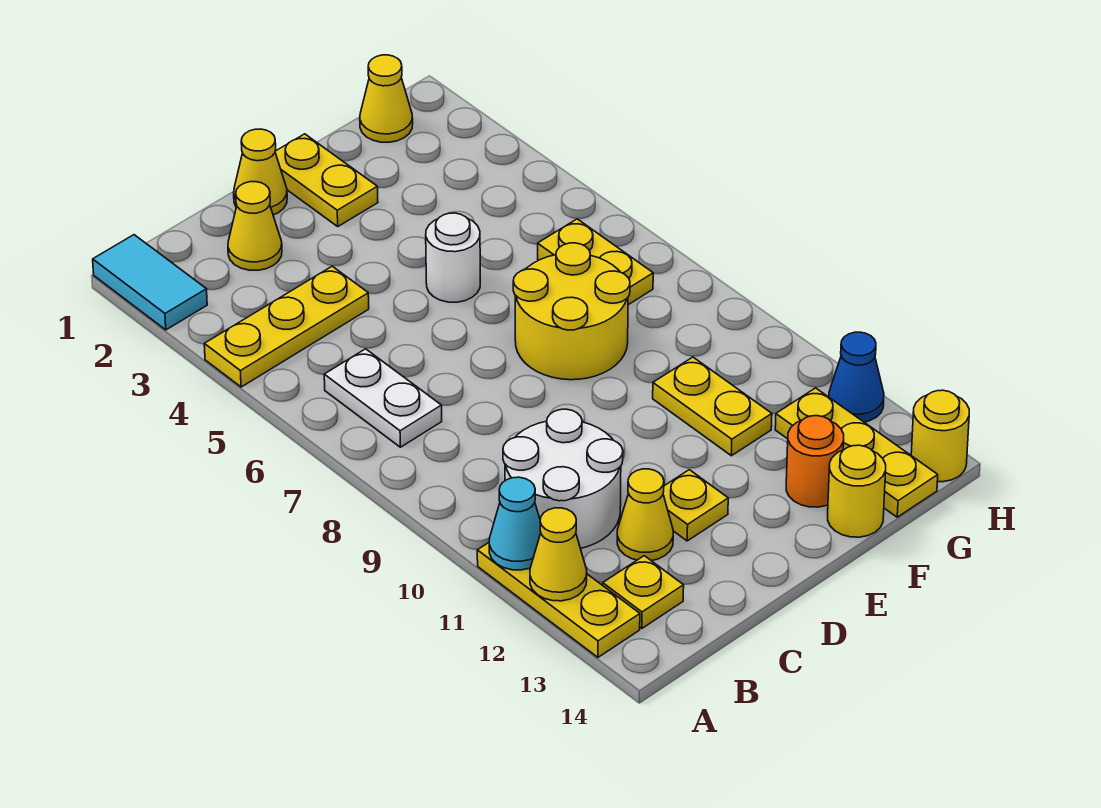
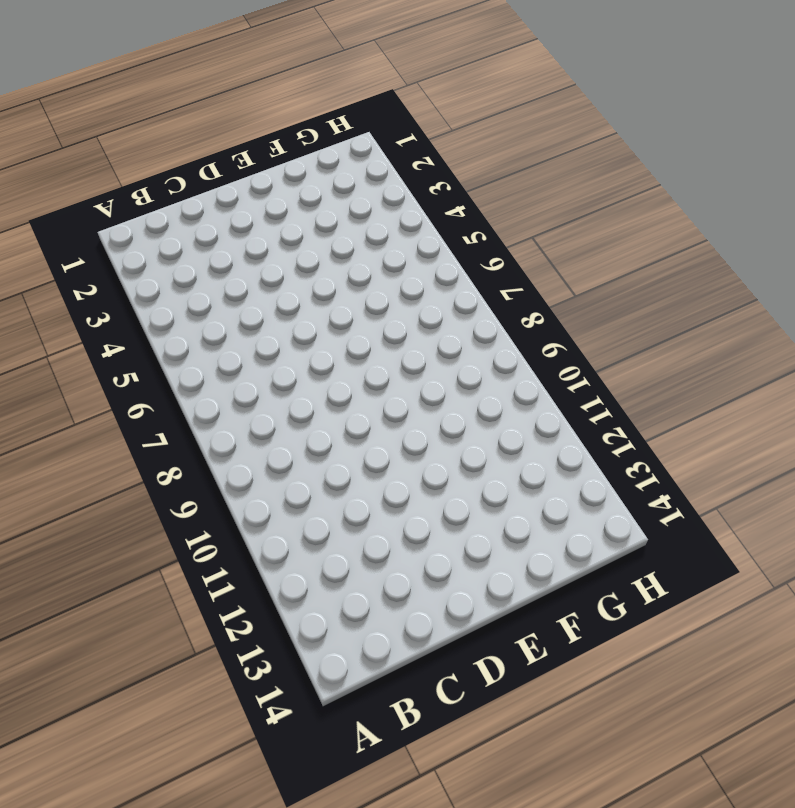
none -> cyan 1x2 tile [93,235,207,330]
none -> yellow 1x3 plate [204,266,369,387]
none -> yellow 1x3 plate [477,543,640,657]

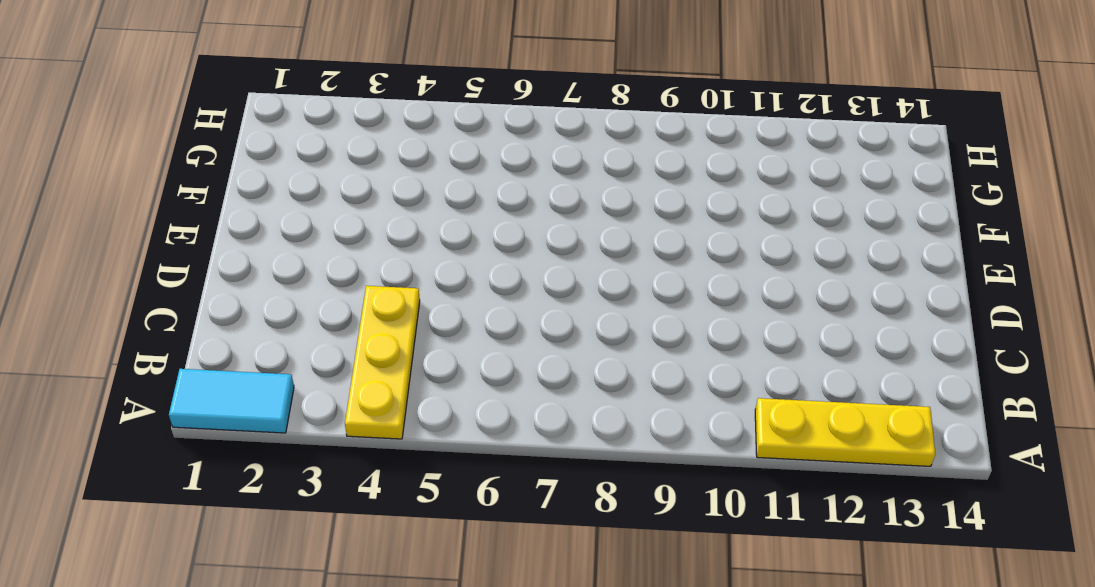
none -> white 1x2 plate [324,349,442,447]
none -> white 2x2 round brick [503,409,623,548]
none -> yellow 1x1 plate [603,556,684,628]

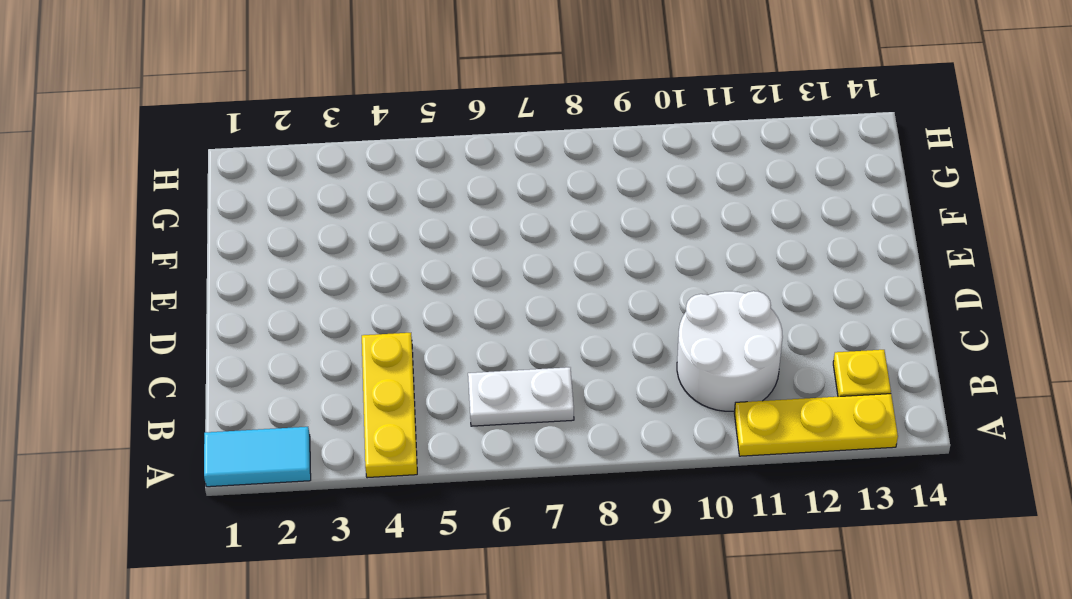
none -> yellow 1x1 cone [228,182,282,270]
none -> yellow 1x1 cone [617,469,673,561]
none -> yellow 1x1 cone [234,129,287,215]

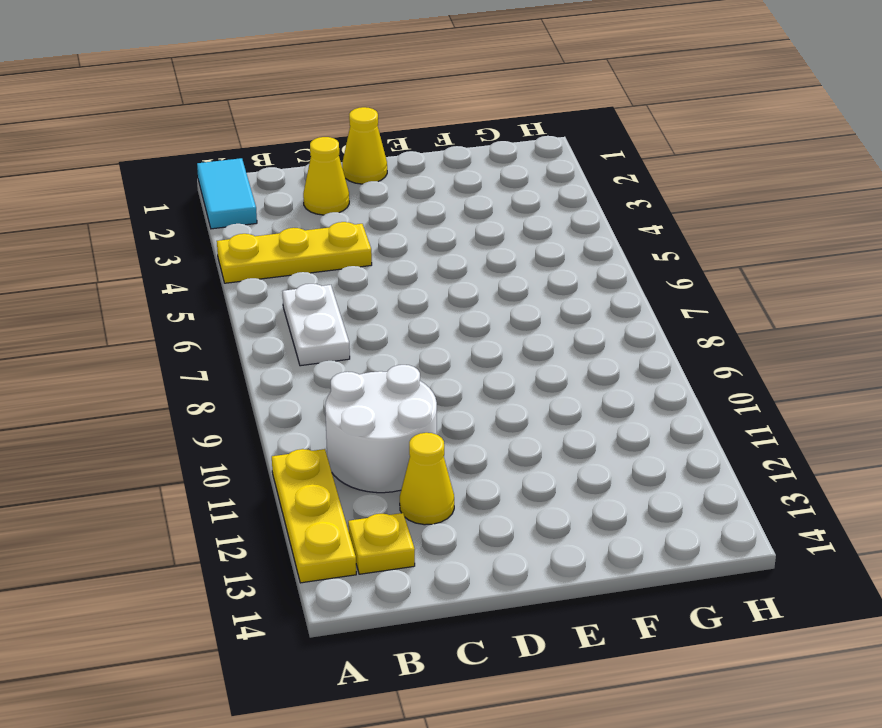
none -> yellow 1x1 plate [663,470,728,541]
none -> yellow 1x2 plate [275,134,378,226]
none -> white 1x1 round brick [426,213,480,302]

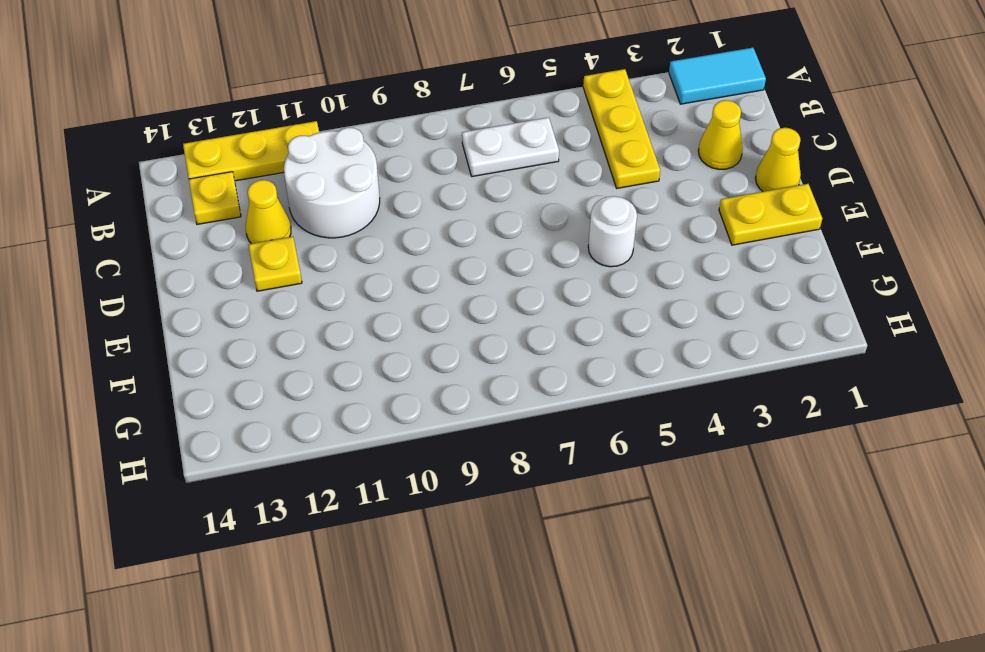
none -> yellow 2x2 round brick [513,243,630,380]
none -> yellow 1x2 plate [653,357,772,456]
none -> orange 1x1 round brick [786,416,844,507]

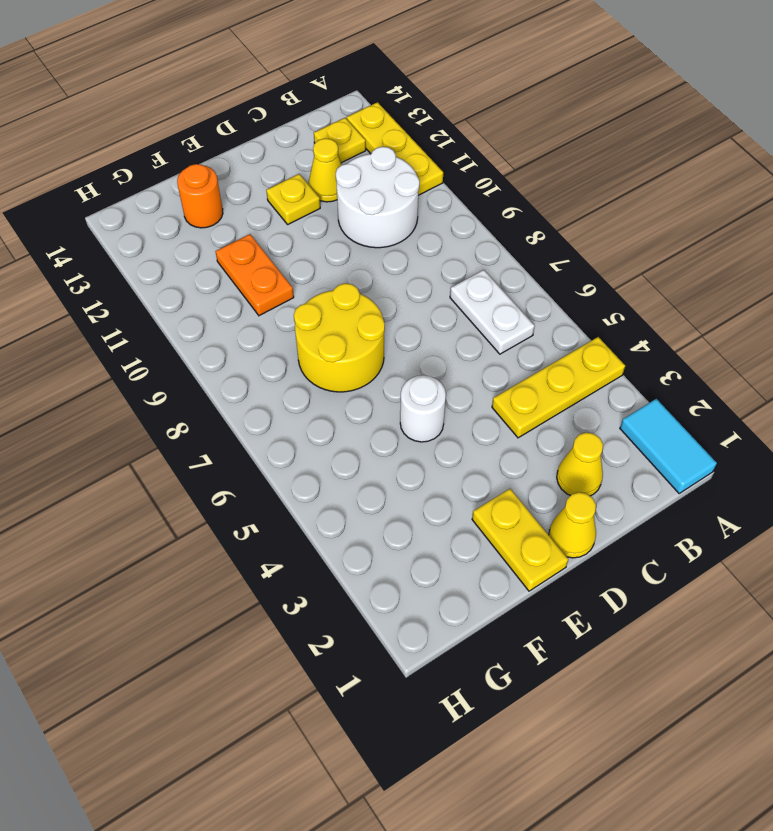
orange 1x2 plate [216,234,294,316] -> yellow 1x2 plate [653,357,772,456]
none -> yellow 1x1 round brick [828,445,886,537]
none -> yellow 1x1 cone [360,55,413,142]
none -> yellow 1x2 plate [538,219,653,305]

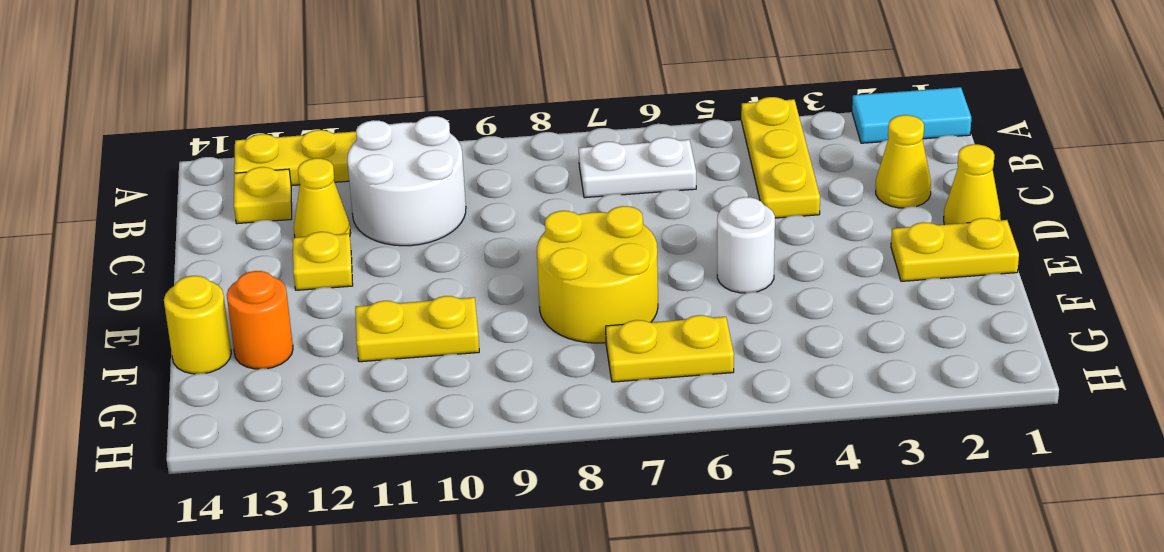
none -> yellow 1x1 cone [360,55,413,142]
none -> yellow 1x3 plate [775,388,938,517]
none -> blue 1x1 cone [829,332,884,422]

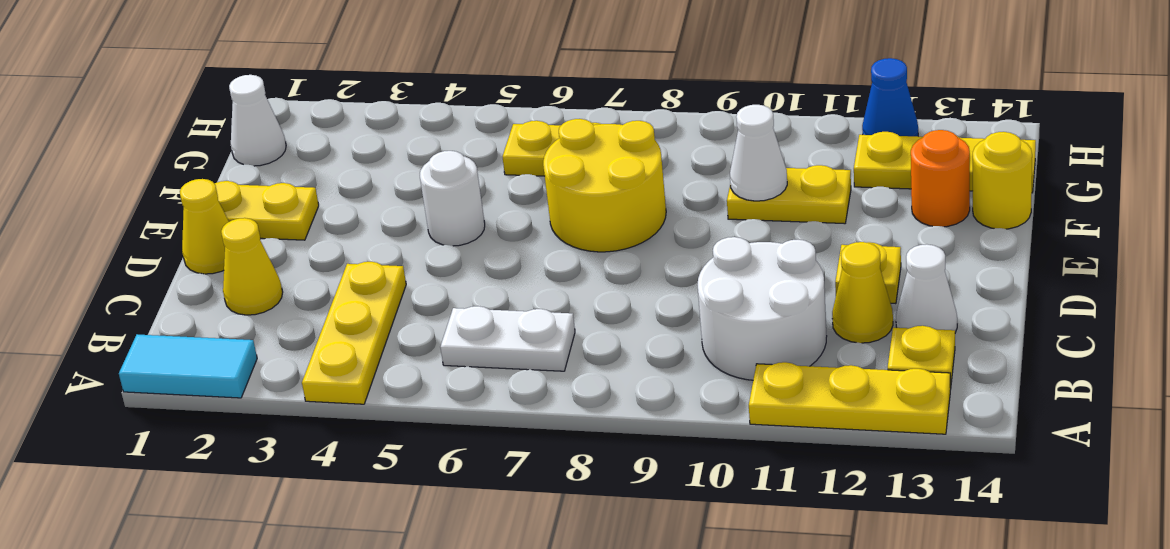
white 1x1 cone [896,244,957,333] -> none
white 1x1 cone [730,105,787,201] -> none
white 1x1 cone [229,75,286,166] -> yellow 1x1 cone [360,55,413,142]
none -> yellow 1x1 round brick [911,390,969,482]
none -> cyan 1x1 cone [489,477,541,570]
none -> yellow 1x1 cone [530,508,587,601]

